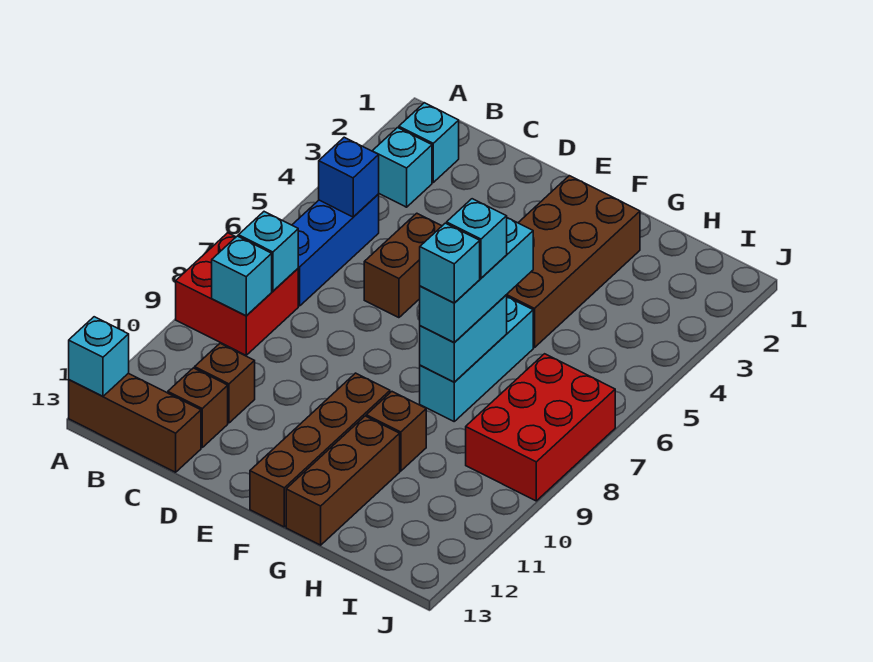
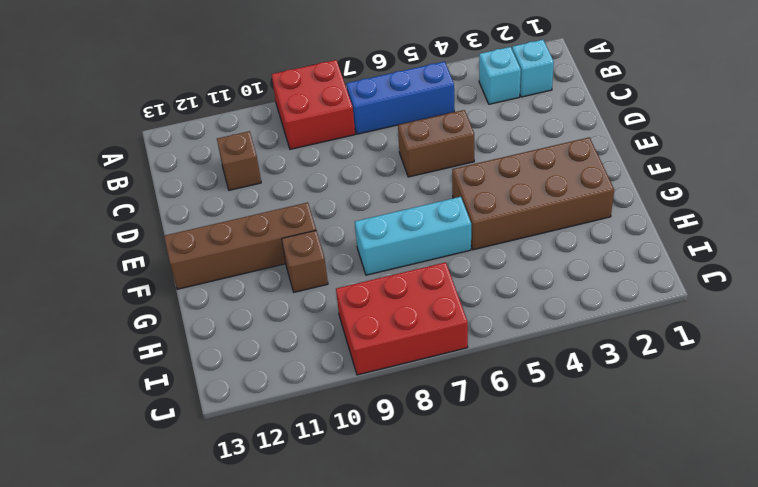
none -> brown 1x3 brick [69,373,201,472]
none -> brown 1x1 brick [168,368,228,447]
none -> brown 1x3 brick [286,416,400,545]

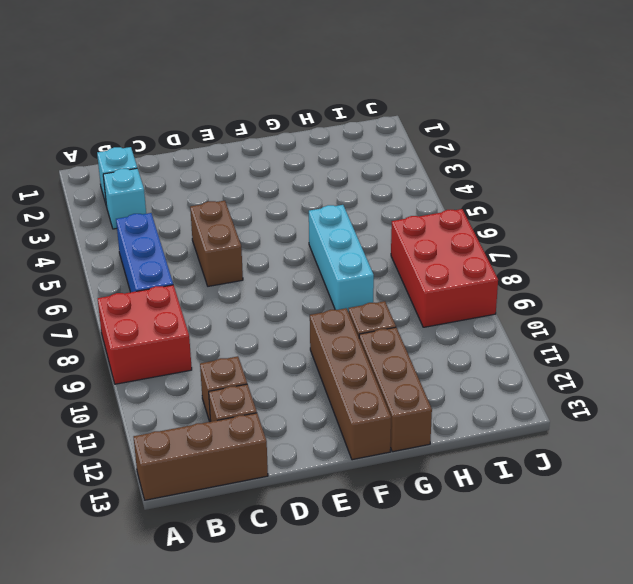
none -> brown 2x4 brick [507,176,640,348]
none -> cyan 1x1 brick [69,317,129,396]
none -> blue 1x1 brick [319,137,379,217]

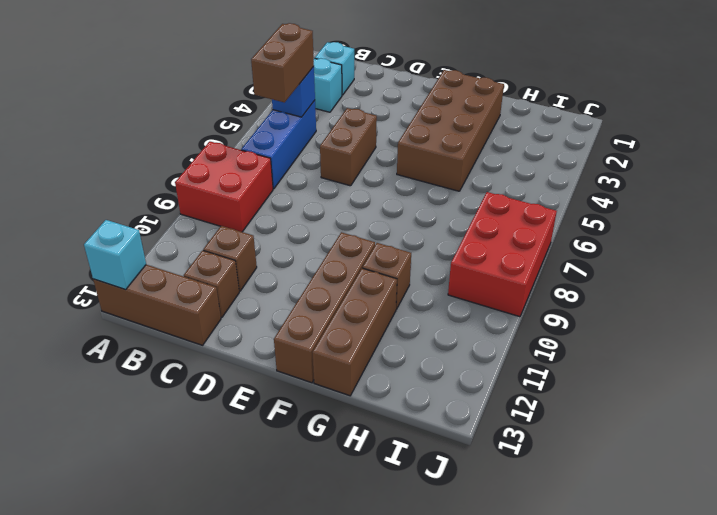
brown 1x2 brick [251,23,314,103] -> none
none -> cyan 1x3 brick [420,297,533,421]
none -> cyan 1x1 brick [238,212,298,291]
none -> cyan 1x1 brick [212,236,272,316]

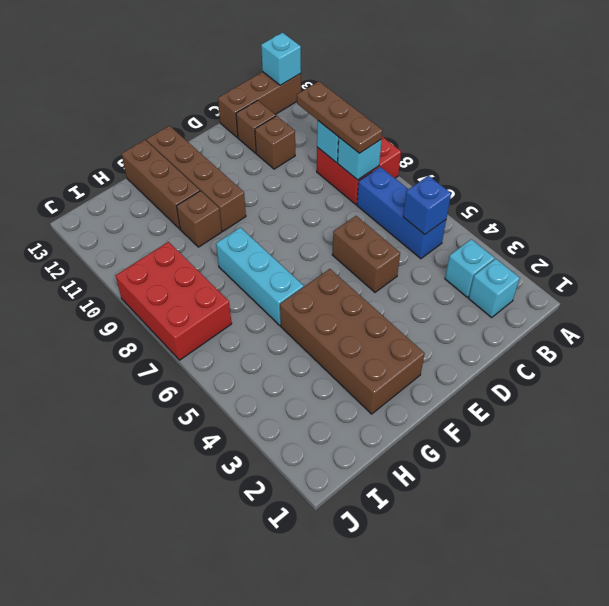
brown 1x3 plate [297,81,382,153] -> none
none -> cyan 1x2 brick [420,295,507,382]
none -> cyan 1x3 brick [420,218,533,343]
none -> cyan 1x1 brick [447,199,507,278]

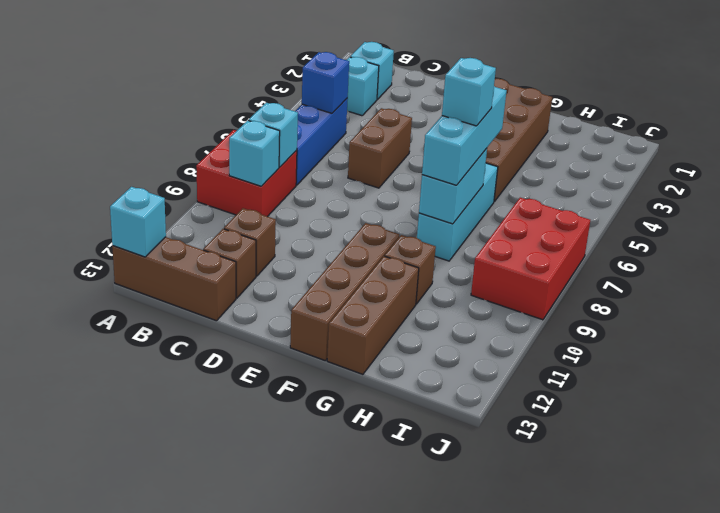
none -> cyan 1x1 brick [420,223,480,303]

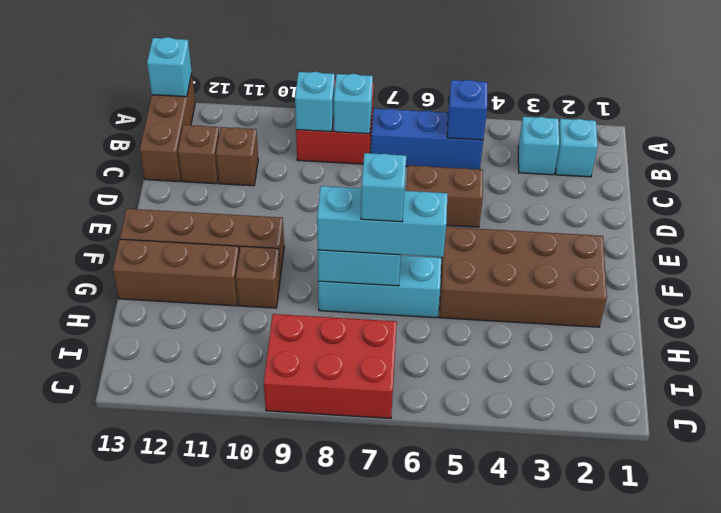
none -> cyan 1x1 brick [420,223,480,303]

